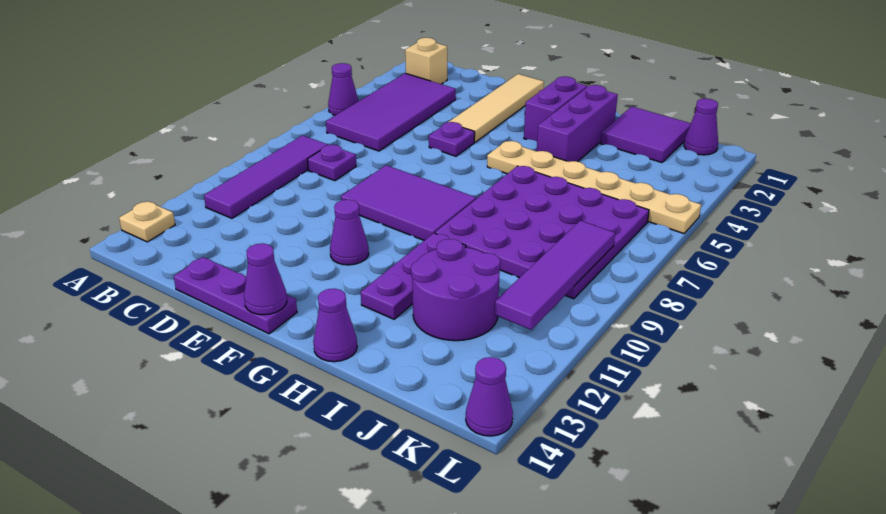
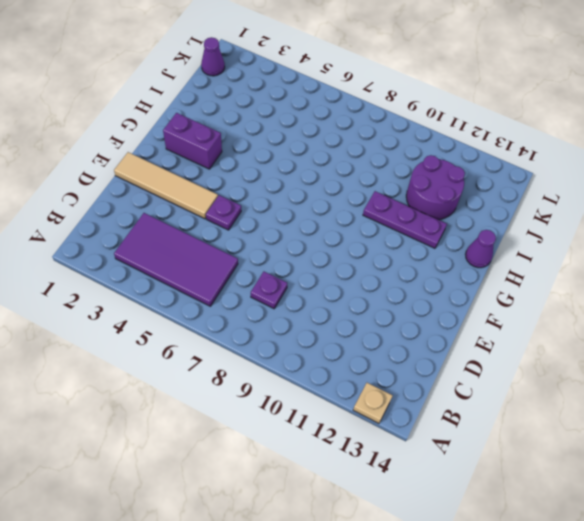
none -> purple 1x1 cone [328,63,359,115]
none -> tan 1x1 brick [405,38,447,84]
none -> purple 1x4 tile [204,135,328,218]

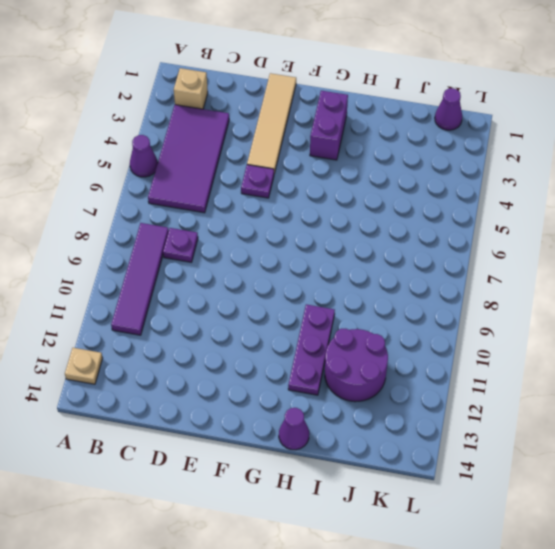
none -> purple 1x3 plate [174,257,297,334]
none -> purple 2x3 tile [341,165,476,240]
none -> purple 1x1 cone [330,200,369,265]

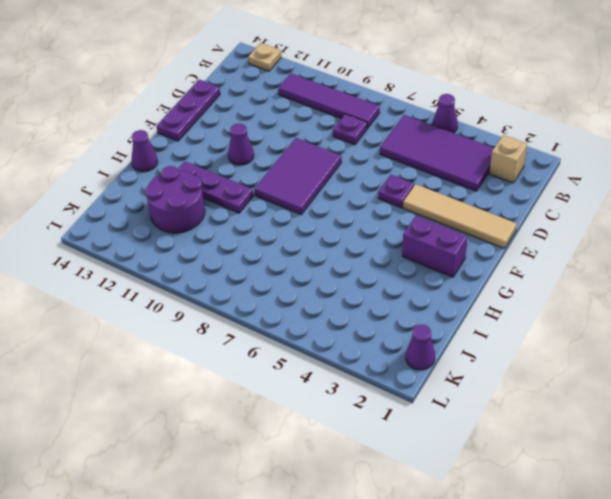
none -> tan 1x6 plate [487,141,701,234]
none -> purple 1x3 brick [537,85,618,162]
none -> purple 4x4 plate [435,166,649,299]

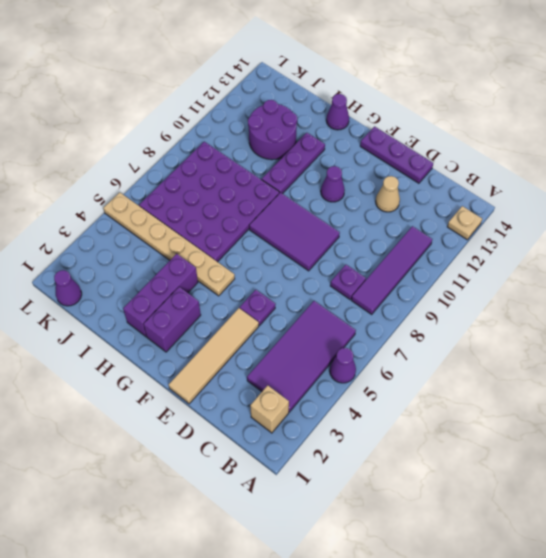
tan 1x1 cone [376,176,400,212] -> none
none -> purple 2x2 tile [601,107,691,163]
none -> purple 1x1 cone [466,357,513,436]
none -> purple 1x1 cone [244,243,287,315]

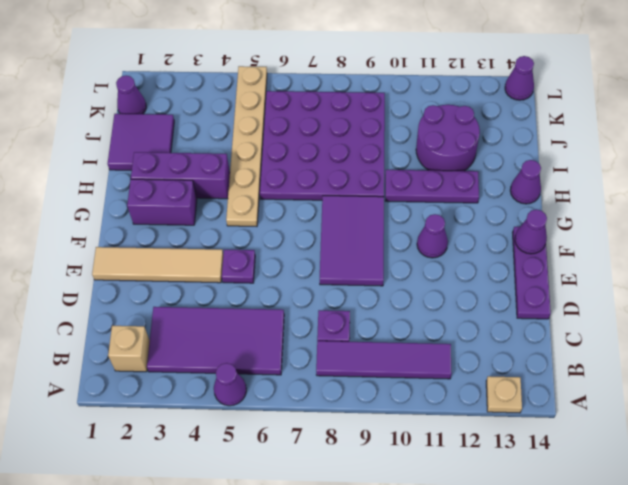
none -> purple 1x4 tile [494,221,615,330]

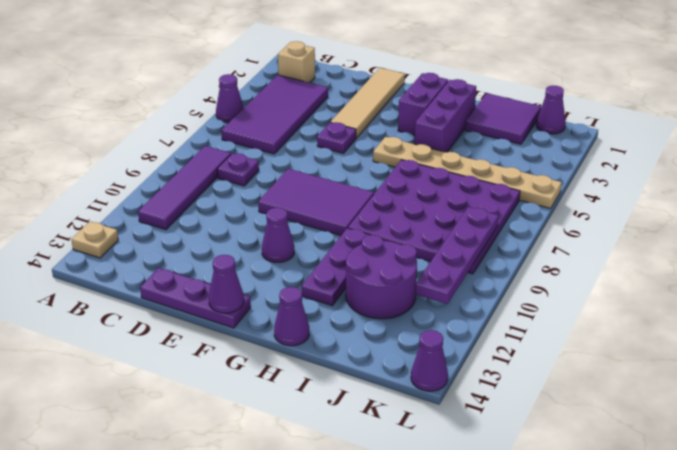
purple 1x4 plate [415,207,498,304] -> purple 1x4 tile [494,221,615,330]

